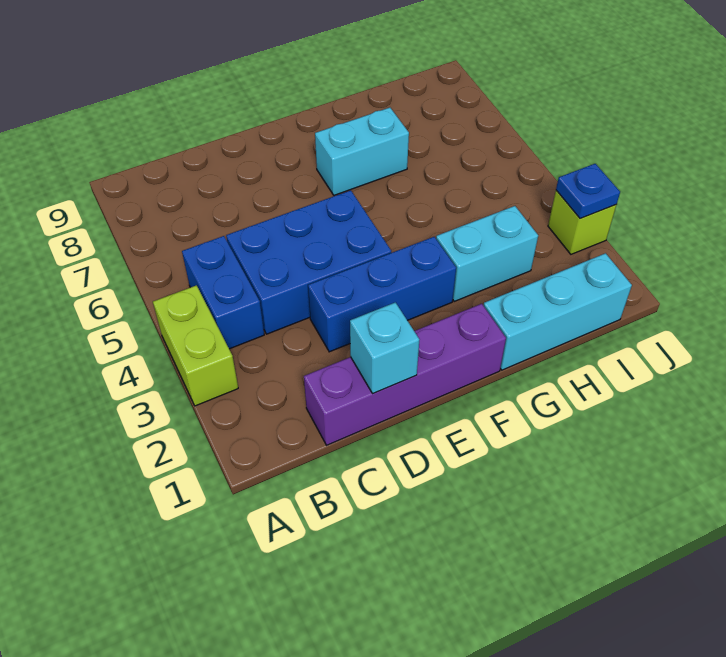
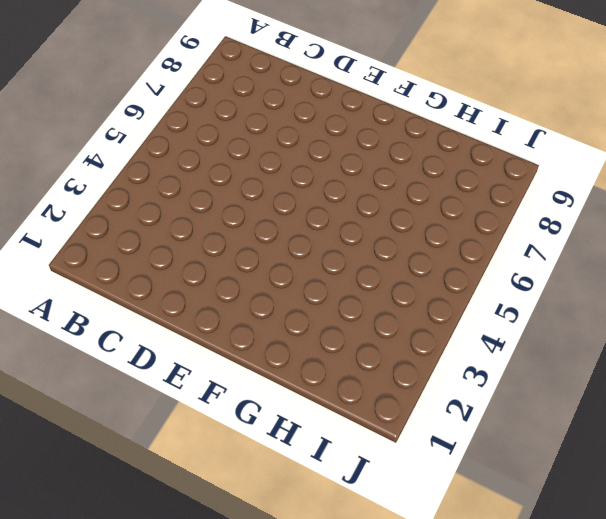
none -> lime 1x2 brick [153,285,238,406]
none -> blue 1x2 brick [182,236,264,349]

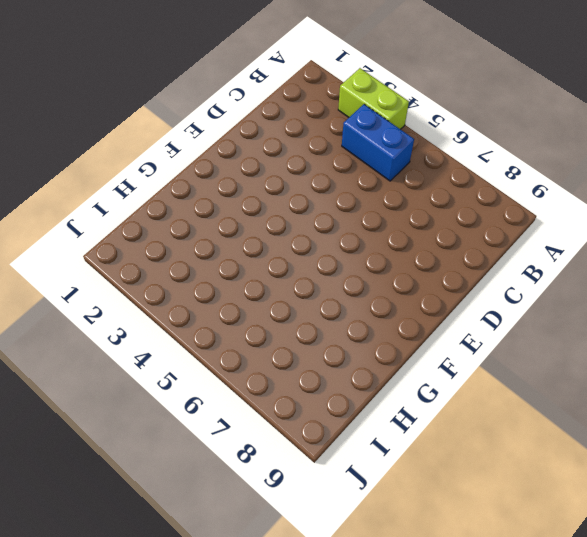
none -> purple 1x4 brick [304,304,506,445]
none -> blue 2x3 brick [226,190,391,334]

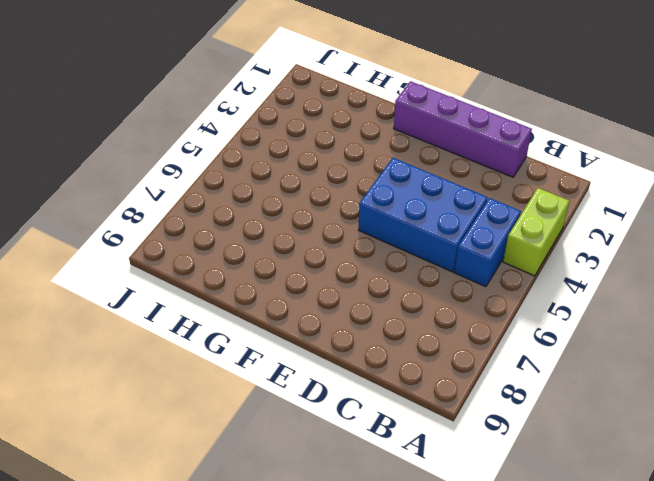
none -> blue 1x3 brick [308,237,456,352]
none -> cyan 1x2 brick [315,108,409,195]

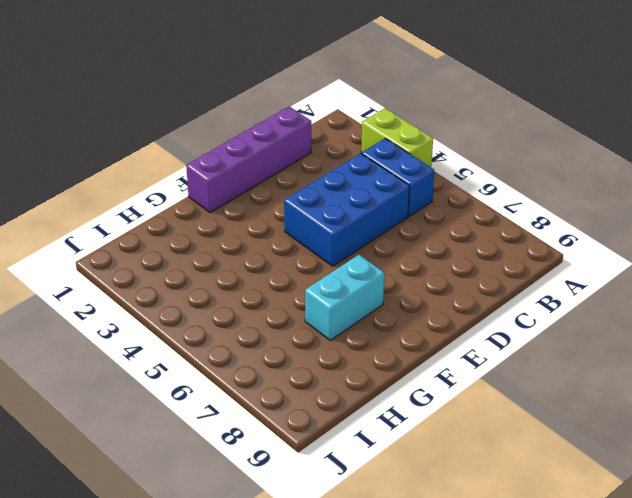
none -> blue 1x3 brick [308,237,456,352]
none -> cyan 1x3 brick [483,253,632,370]

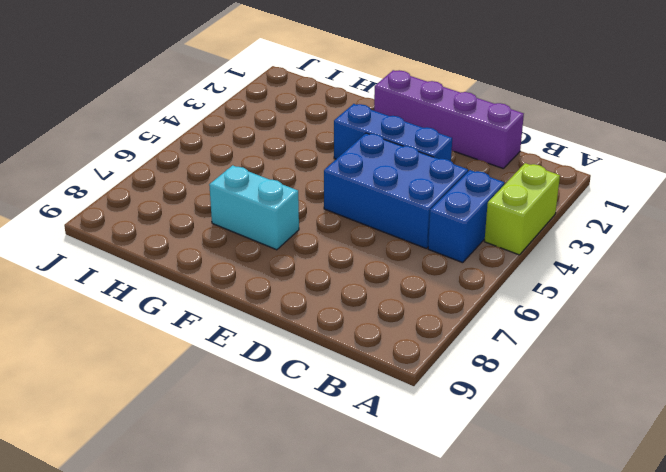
none -> cyan 1x3 brick [483,253,632,370]
none -> cyan 1x2 brick [436,206,538,301]

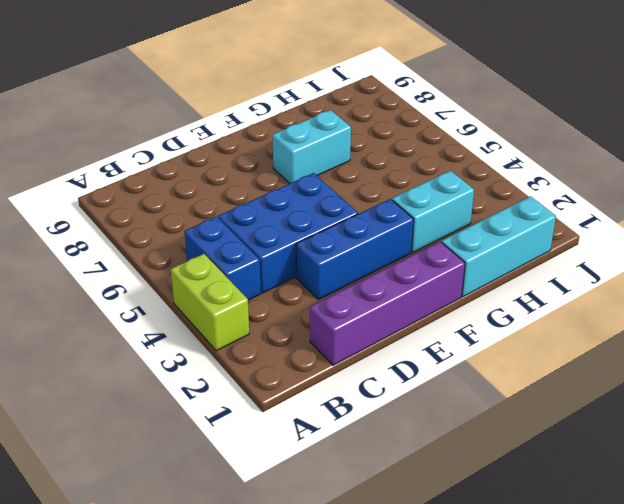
none -> lime 1x1 brick [548,190,616,254]
none -> cyan 1x1 brick [350,302,419,394]

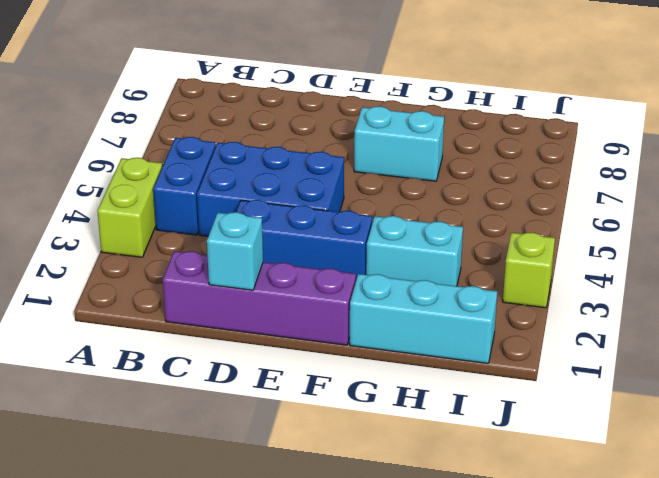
none -> blue 1x1 plate [556,164,620,219]

